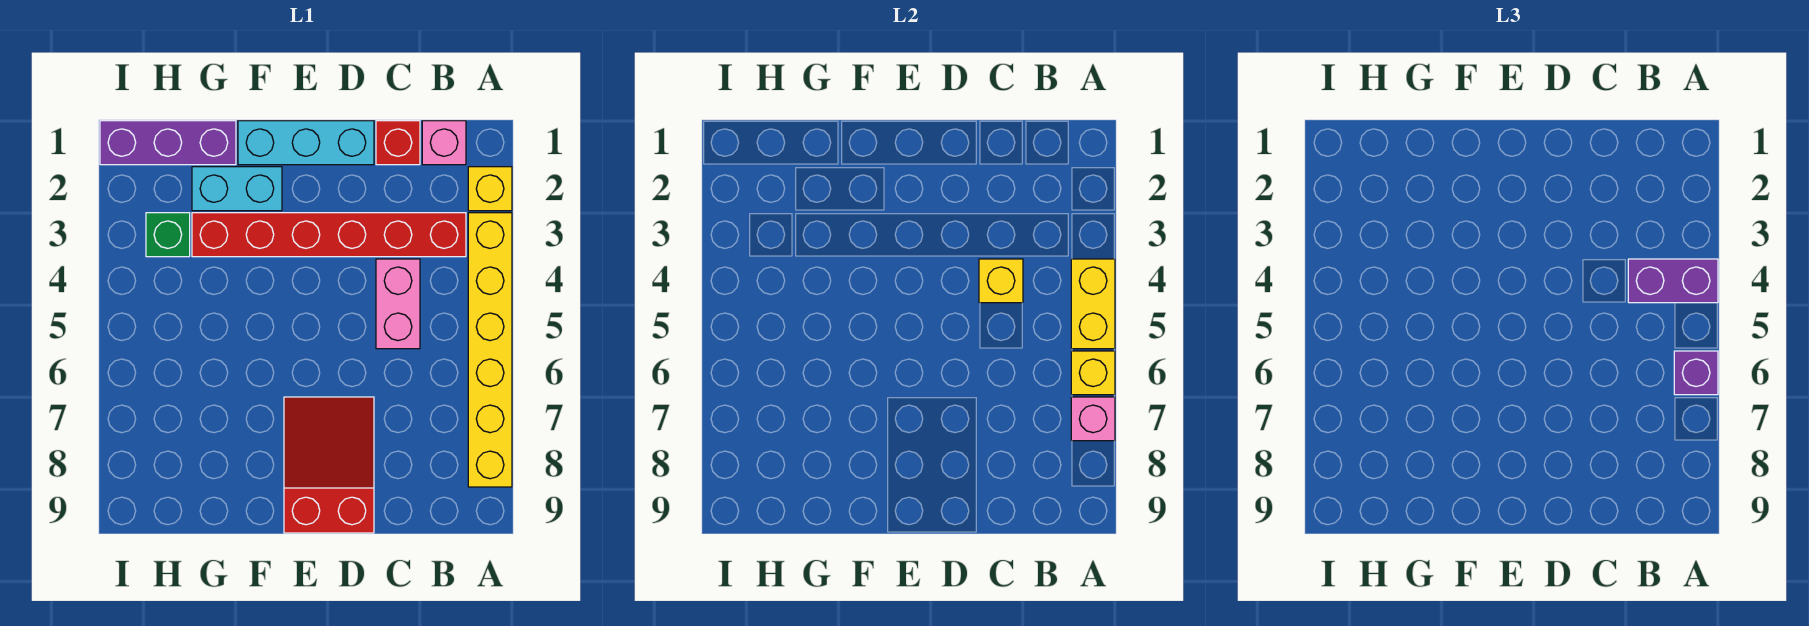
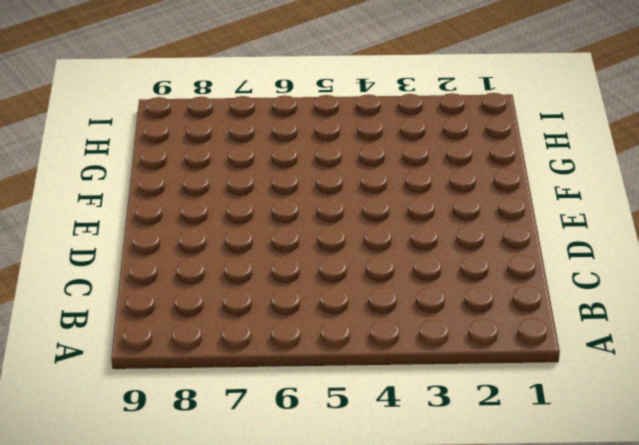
none -> yellow 1x1 brick [468,167,512,211]
none -> yellow 1x6 brick [468,213,512,487]
none -> pink 1x1 brick [422,121,466,165]

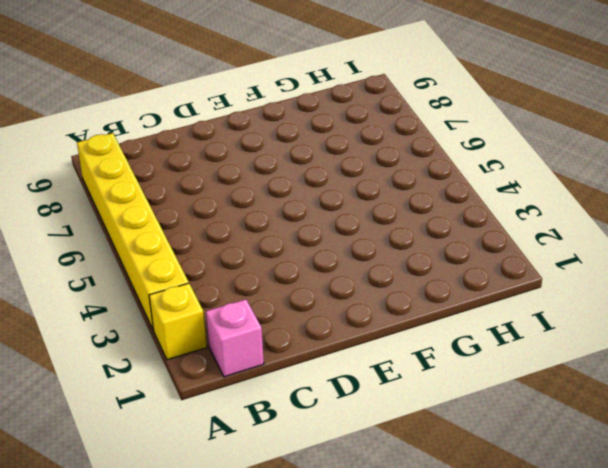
none -> red 1x6 brick [192,213,466,257]
none -> red 1x1 brick [376,121,420,165]
none -> pink 1x2 brick [376,259,420,349]

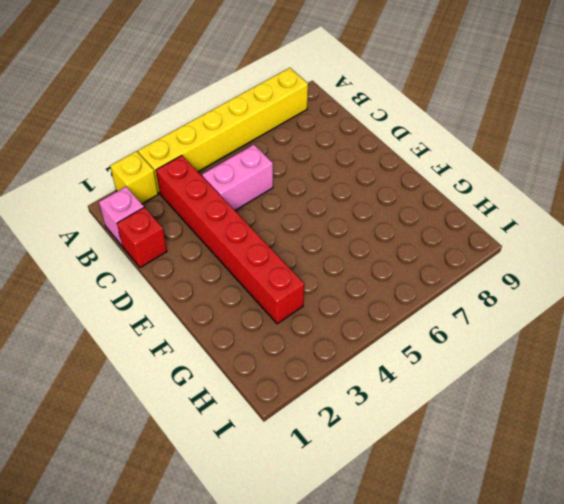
none -> cyan 1x3 brick [238,121,374,165]
none -> red 2x3 slope [284,397,374,533]
none -> cyan 1x2 brick [192,167,282,211]

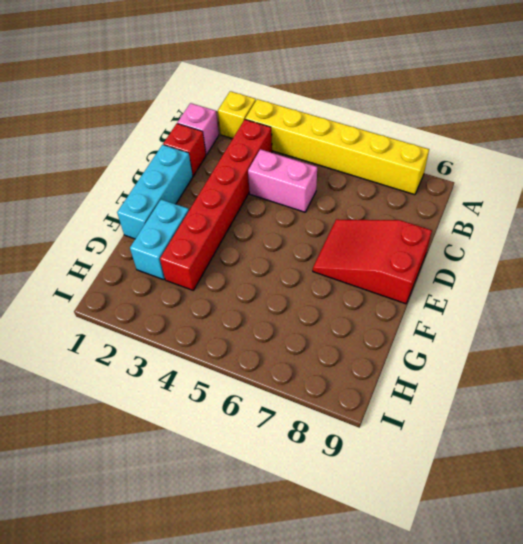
none -> purple 1x3 brick [100,121,236,165]
none -> green 1x1 brick [146,213,190,257]
none -> yellow 1x2 brick [1071,259,1115,349]

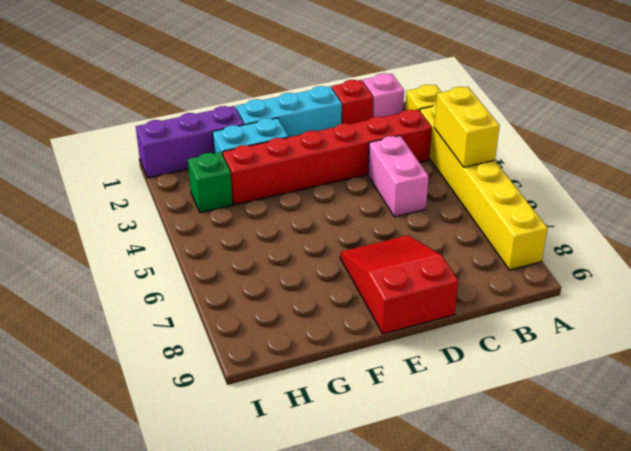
none -> yellow 1x1 brick [1071,351,1115,395]
none -> pink 1x1 brick [1071,397,1115,441]
none -> yellow 1x1 brick [979,259,1023,303]

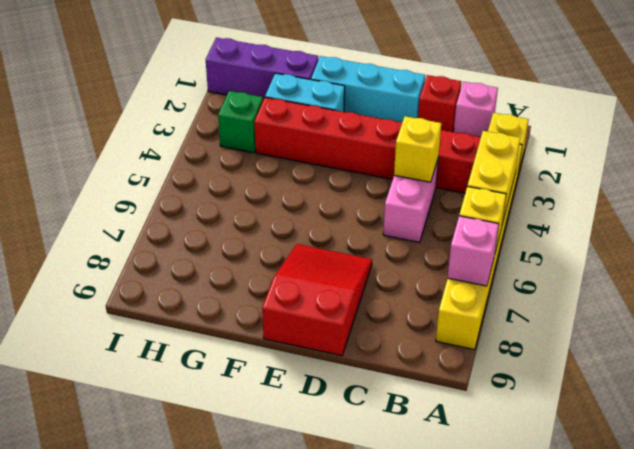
none -> purple 1x2 brick [1628,259,1718,303]
none -> purple 1x1 brick [1674,351,1718,395]

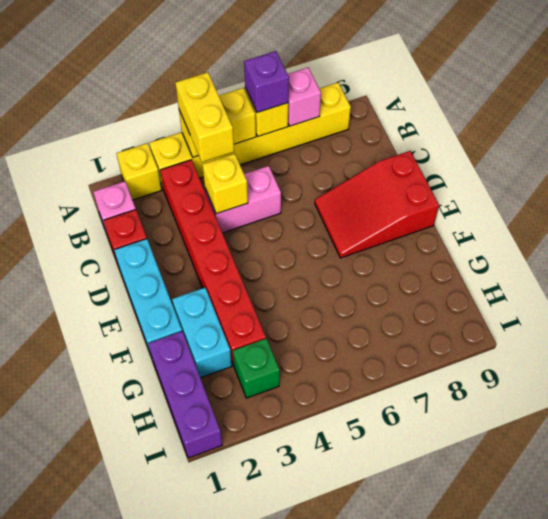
yellow 1x2 brick [175,72,234,162] -> purple 1x2 brick [1628,259,1718,303]

